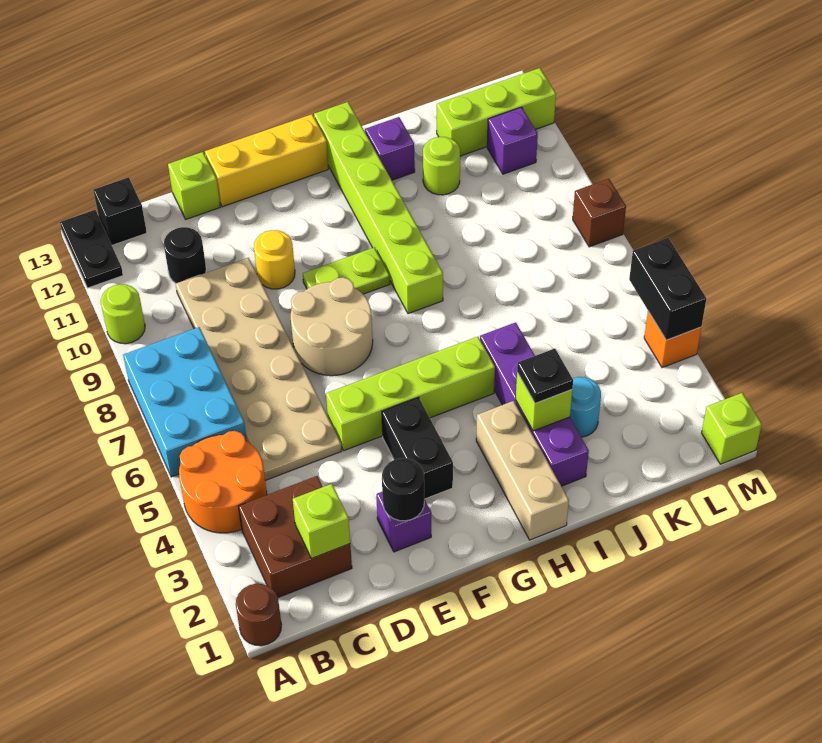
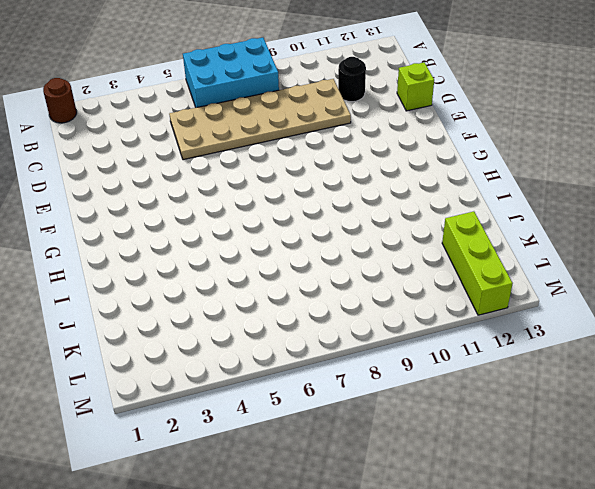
none -> orange 2x2 round brick [179,431,267,533]
none -> lime 1x1 round brick [101,284,145,344]
none -> black 1x2 plate [60,210,123,288]
none -> brown 2x2 brick [239,476,352,597]

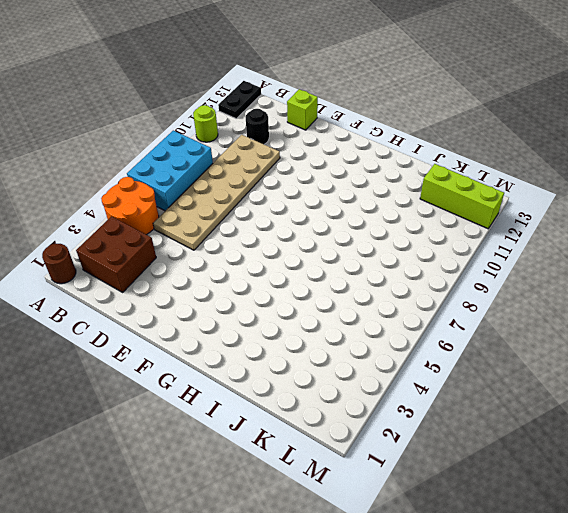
none -> black 1x1 brick [93,177,147,245]
none -> purple 1x1 brick [376,492,431,552]
none -> lime 1x4 brick [326,337,495,451]
none -> tan 2x2 round brick [291,277,373,376]

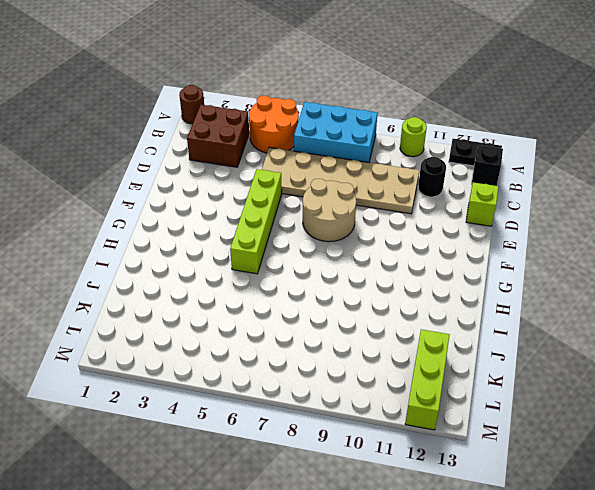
none -> purple 1x1 brick [376,492,431,552]
none -> yellow 1x1 round brick [254,230,295,289]
none -> yellow 1x3 brick [205,114,328,207]
none -> black 1x2 brick [382,397,453,499]

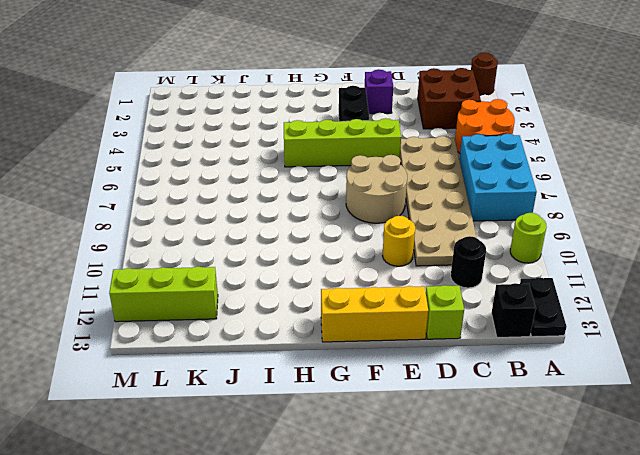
none -> lime 1x2 plate [303,247,390,294]
none -> tan 1x3 brick [476,401,569,540]
none -> lime 1x6 brick [314,102,443,314]
none -> purple 1x4 brick [480,322,589,486]

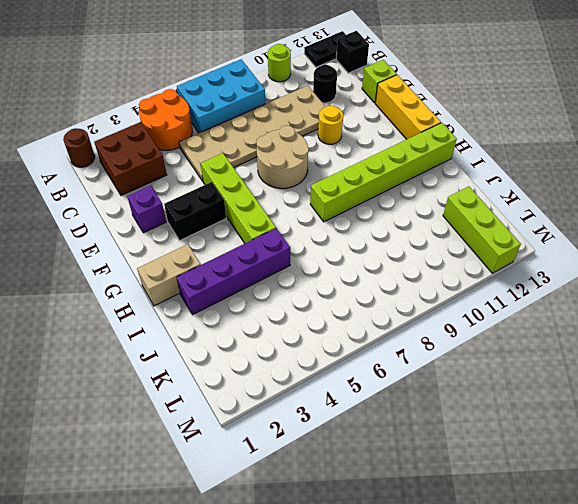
tan 1x2 brick [137,244,201,306] -> tan 1x3 brick [476,401,569,540]
none -> lime 1x2 plate [303,247,390,294]
none -> purple 1x1 brick [365,117,415,180]
none -> cyan 1x1 round brick [570,377,601,437]
none -> lime 1x1 round brick [423,137,460,195]

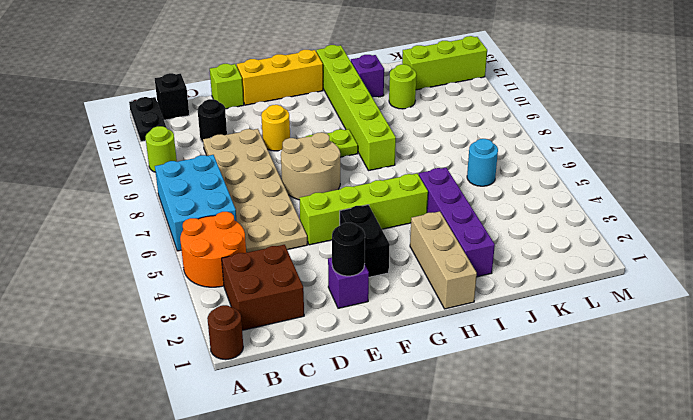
cyan 1x1 round brick [467,139,498,186] -> cyan 1x1 round brick moved to [570,377,601,437]
none -> purple 1x1 brick [487,107,538,174]
none -> lime 1x1 brick [702,393,762,464]
none -> orange 1x1 brick [644,311,701,368]
none -> brown 1x1 brick [573,179,626,247]

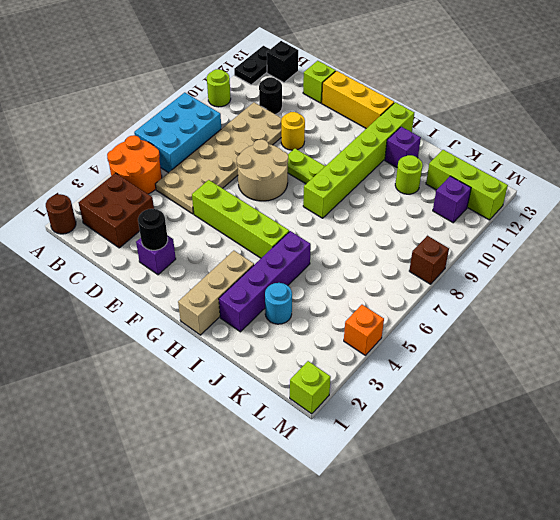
none -> black 1x2 brick [382,397,453,499]
none -> lime 1x1 brick [293,484,350,558]
none -> lime 1x1 brick [516,373,572,431]
none -> black 1x2 brick [629,238,706,340]

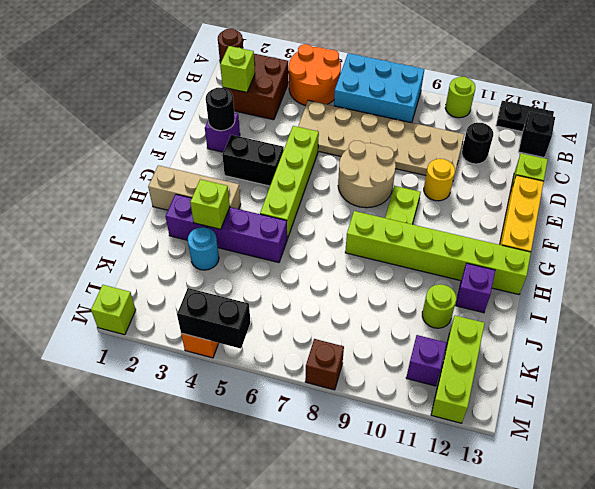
none -> black 1x1 plate [517,349,573,403]

